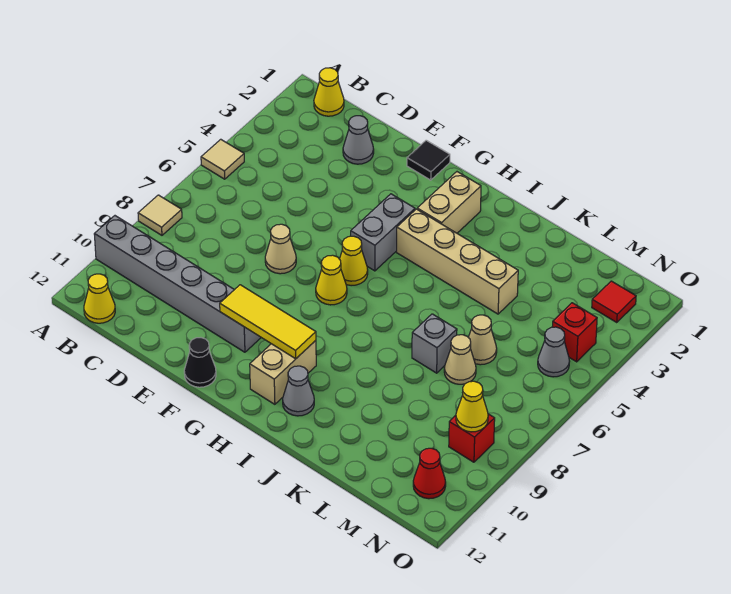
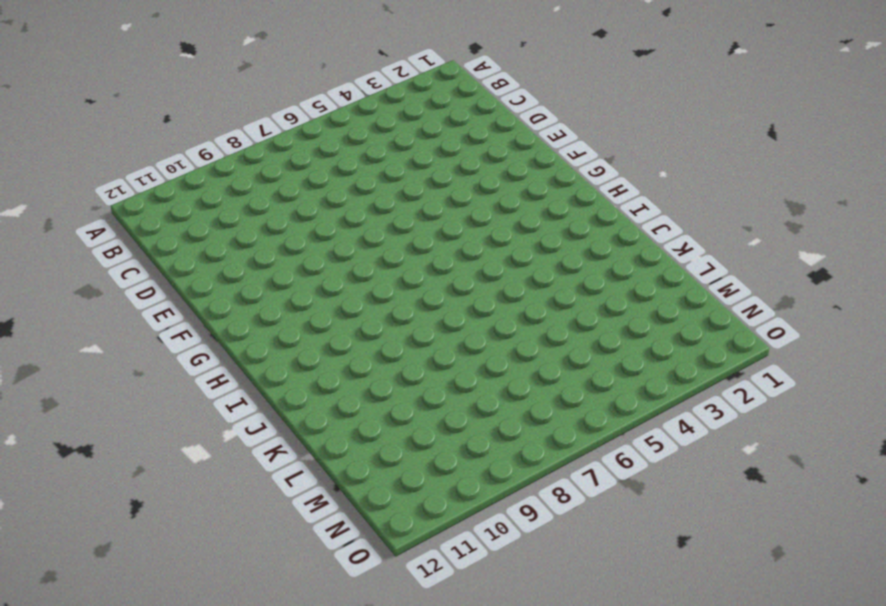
none -> tan 1x1 tile [201,139,244,179]
none -> tan 1x1 tile [138,195,182,235]
none -> grey 1x6 brick [94,216,261,352]

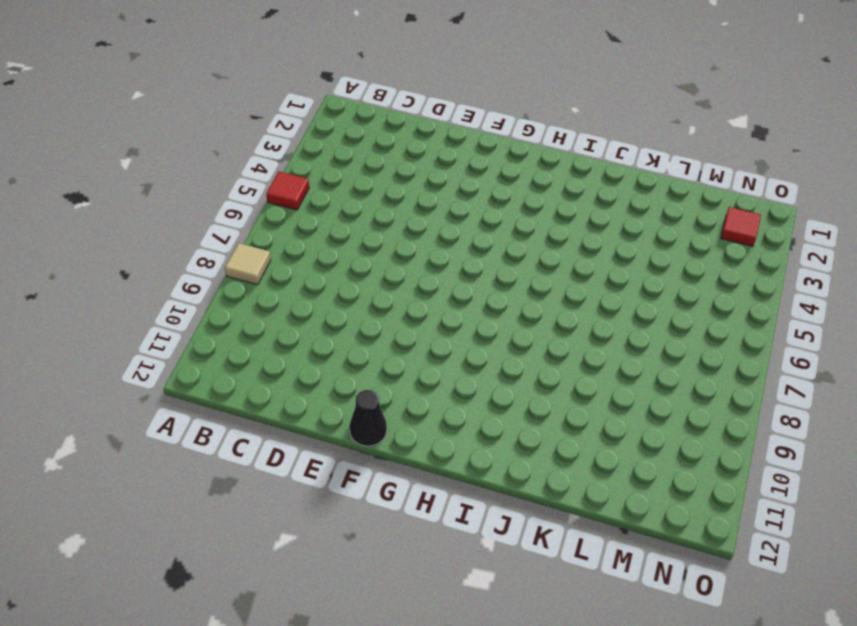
red 1x1 tile [266,171,309,210] -> tan 1x1 tile [201,139,244,179]
none -> grey 1x6 brick [94,216,261,352]
none -> yellow 1x1 cone [314,68,344,116]
none -> yellow 1x1 cone [84,274,115,323]

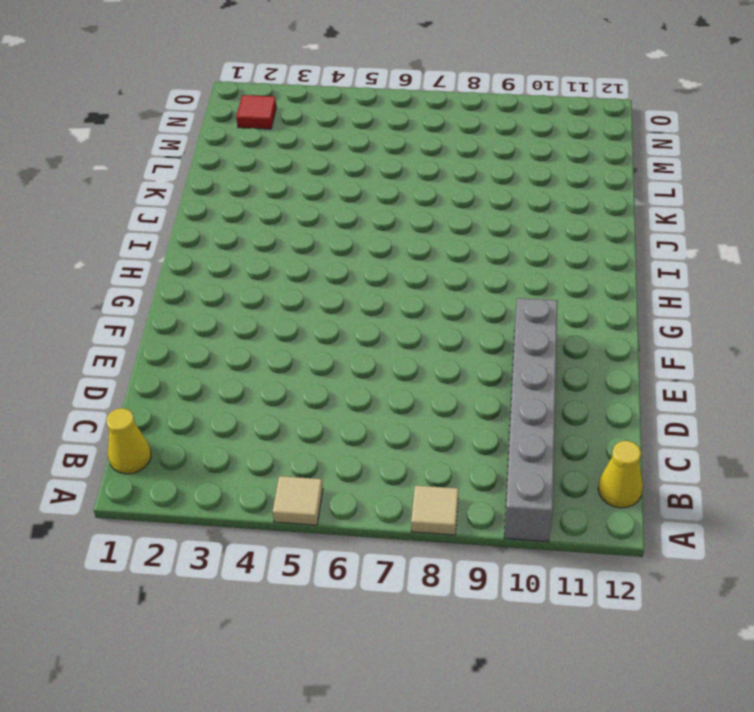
none -> grey 1x1 cone [343,116,374,164]
none -> tan 1x1 cone [265,224,296,274]
none -> black 1x1 tile [407,140,450,180]

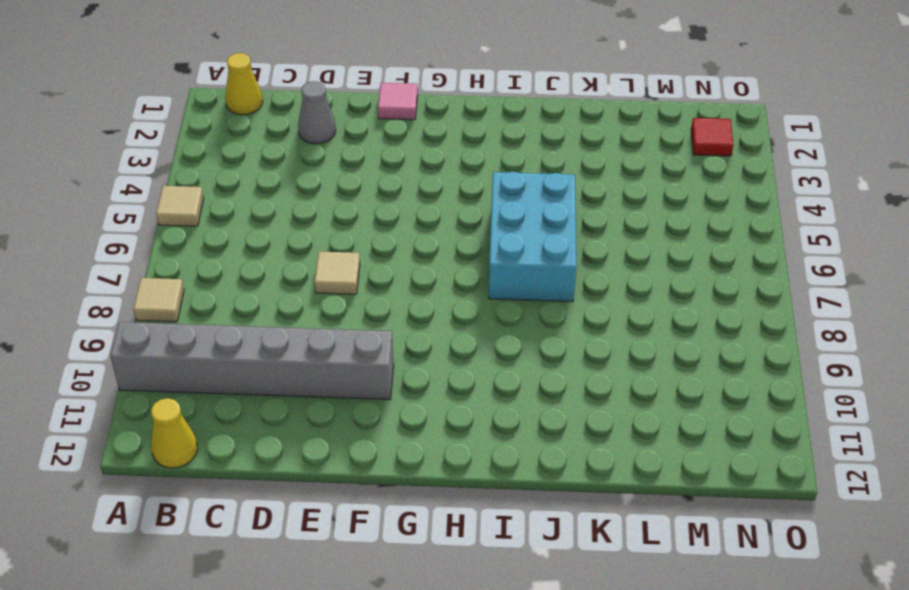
tan 1x1 tile [314,251,360,294] -> tan 1x1 cone [265,224,296,274]
pink 1x1 tile [378,83,418,120] -> black 1x1 tile [407,140,450,180]
cyan 2x3 brick [489,172,576,301] -> none
none -> black 1x1 cone [184,338,216,387]
none -> grey 1x2 brick [351,194,415,271]
none -> yellow 1x1 cone [340,236,368,286]

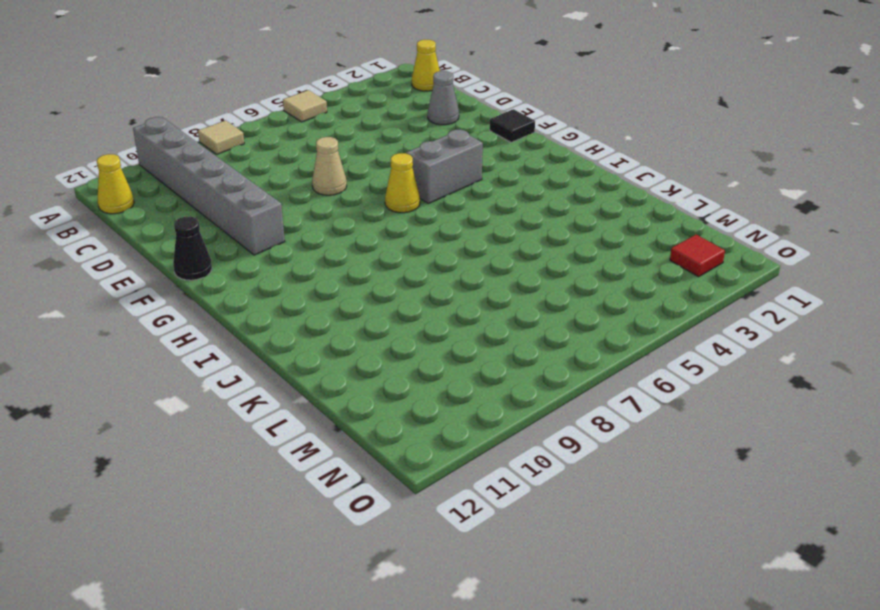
none -> yellow 1x1 cone [316,255,347,305]
none -> tan 1x2 brick [417,172,481,233]
none -> tan 1x4 brick [397,209,518,314]

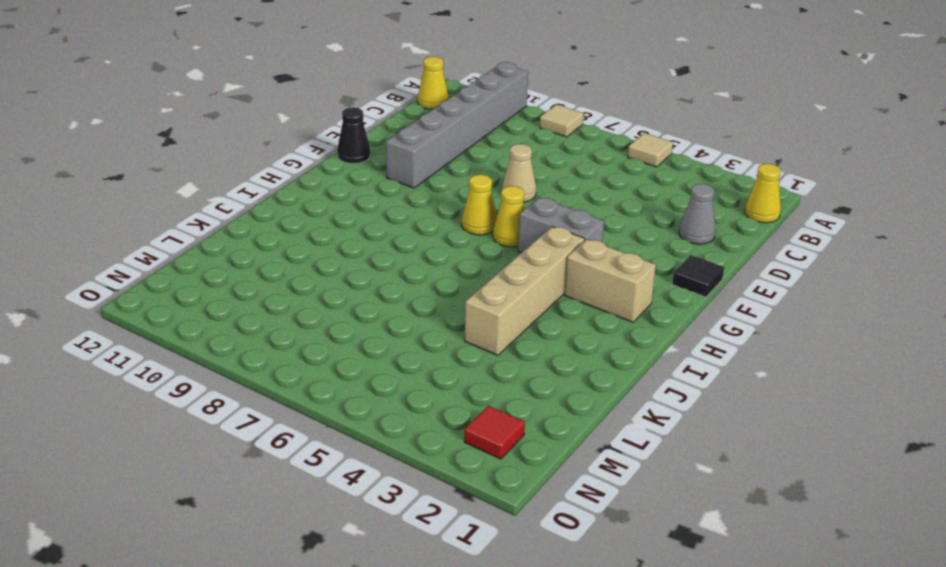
none -> tan 1x2 brick [250,340,316,404]
none -> grey 1x1 cone [283,366,314,416]
none -> grey 1x1 brick [412,314,457,373]

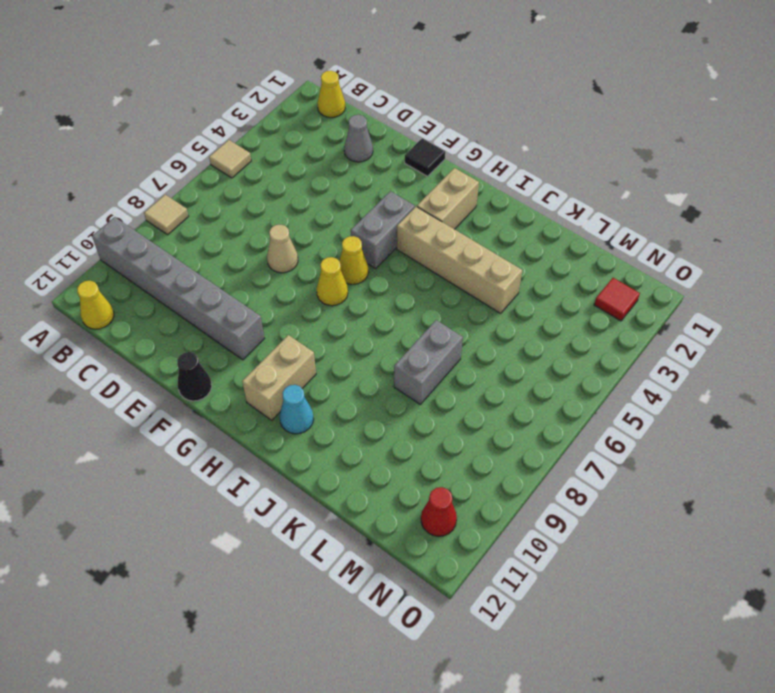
cyan 1x1 cone [280,385,314,434] -> grey 1x1 cone [283,366,314,416]
grey 1x2 brick [394,320,463,404] -> grey 1x1 brick [412,314,457,373]
none -> tan 1x1 cone [468,315,497,365]
none -> tan 1x1 cone [444,335,476,384]
none -> red 1x1 brick [552,303,597,362]

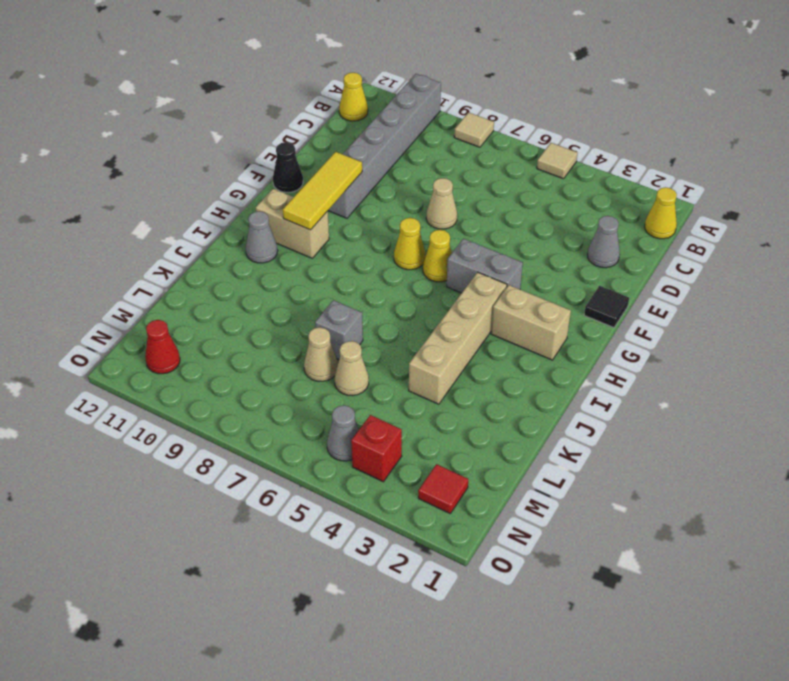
none -> red 1x1 brick [449,414,495,462]
none -> yellow 1x1 cone [456,381,488,432]

